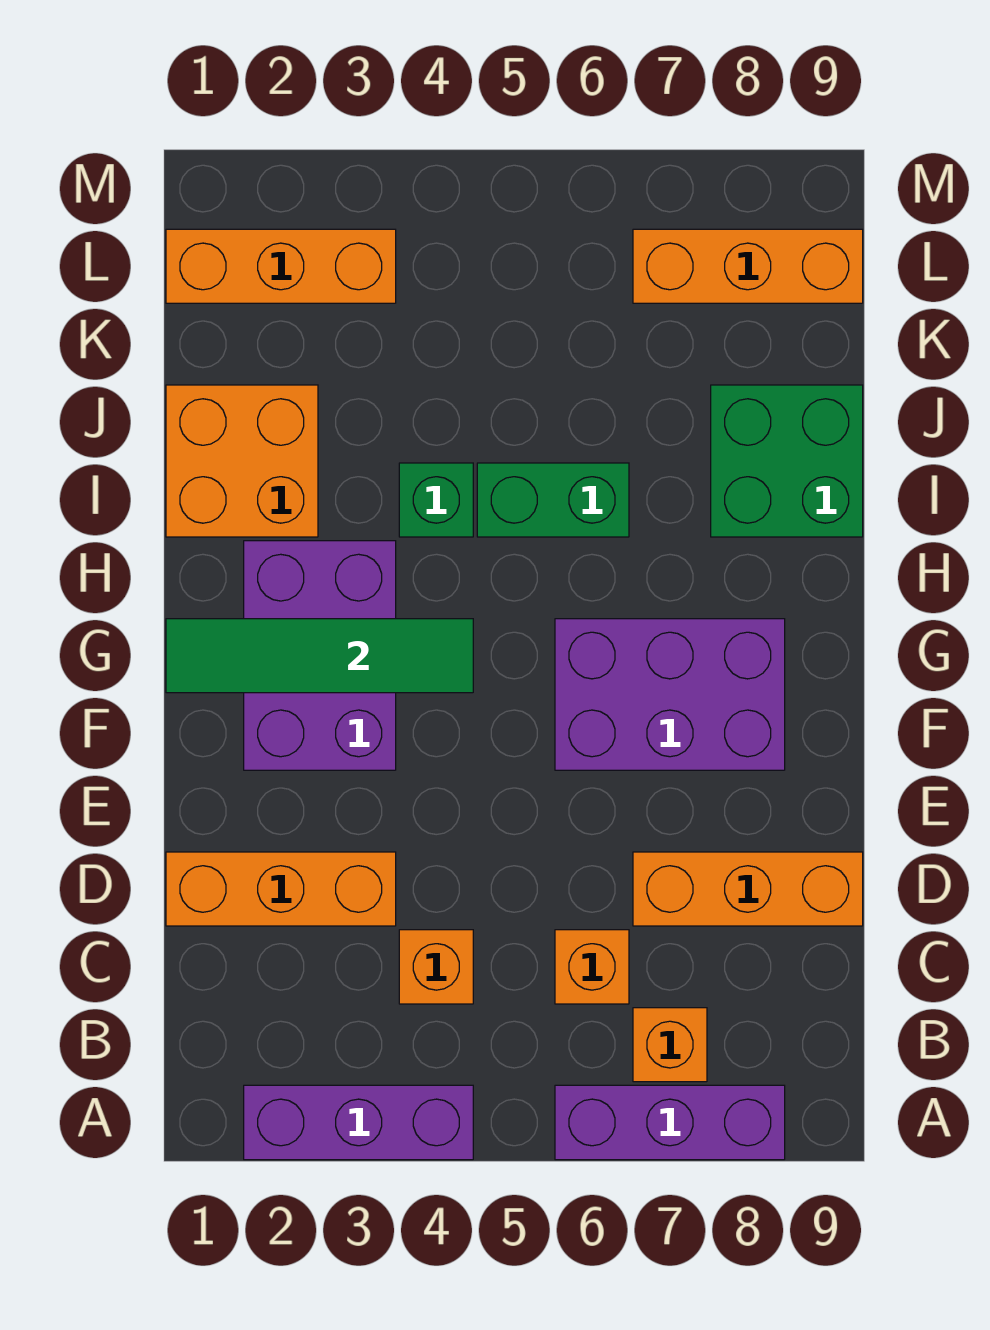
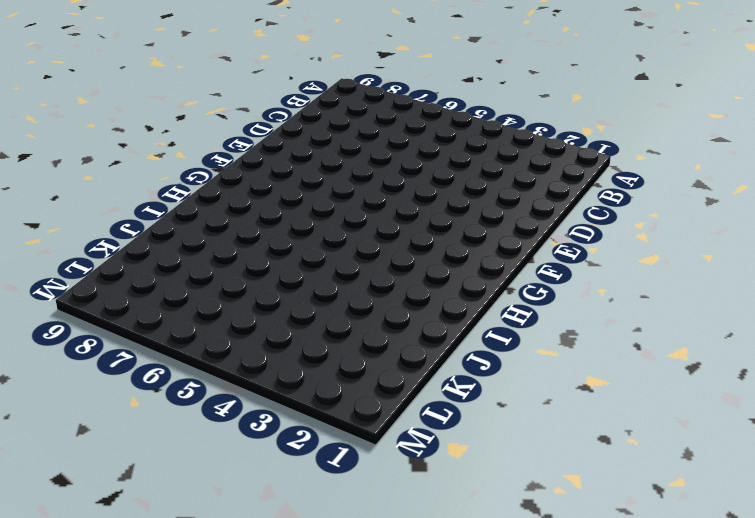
none -> purple 1x3 brick [244,1085,473,1160]
none -> purple 1x3 brick [555,1085,785,1160]
none -> orange 1x1 brick [633,1008,707,1082]

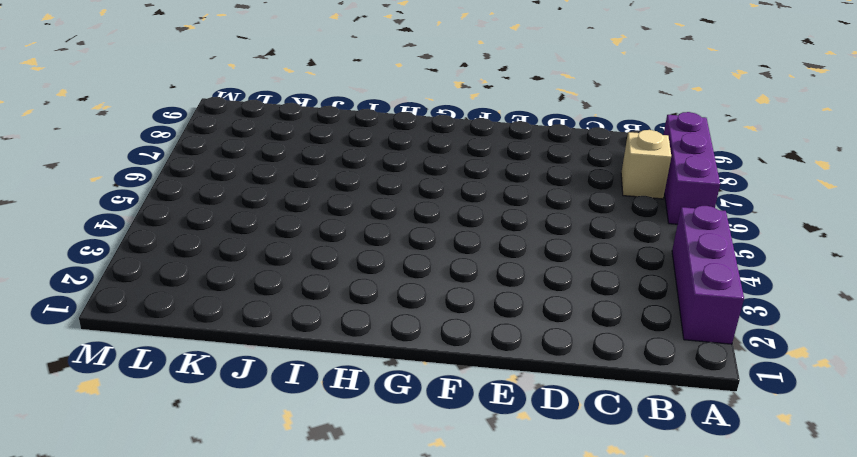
tan 1x1 brick [621,130,671,199] -> orange 1x1 brick [633,1008,707,1082]
none -> orange 1x1 brick [399,930,473,1004]
none -> orange 1x1 brick [555,930,629,1004]
none -> orange 1x3 brick [166,852,396,926]

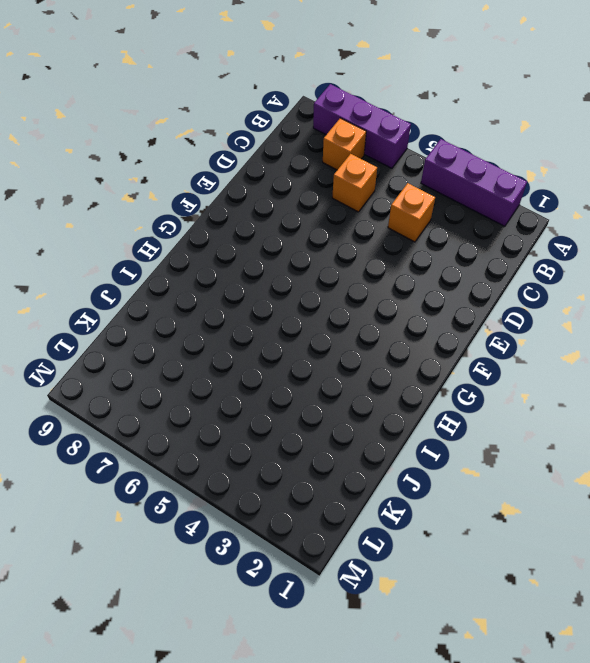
none -> orange 1x3 brick [166,852,396,926]
none -> orange 1x3 brick [633,852,863,926]
none -> purple 2x3 brick [244,541,396,770]

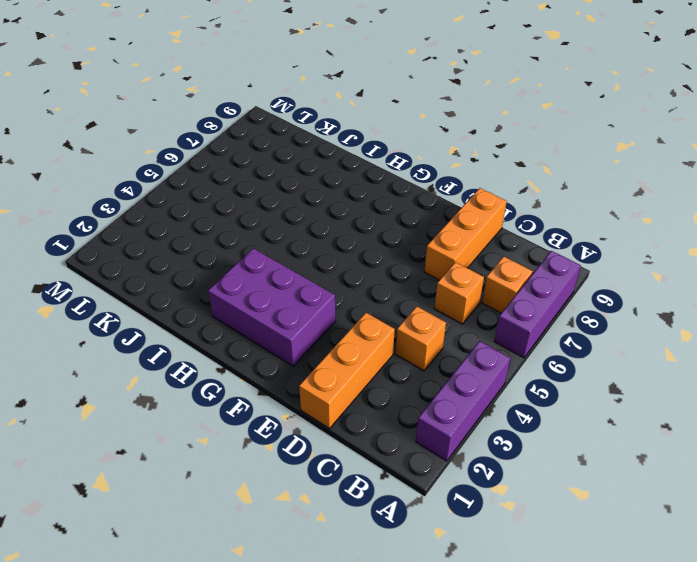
none -> purple 2x3 brick [555,619,785,770]
none -> orange 2x2 brick [166,385,318,537]
none -> green 1x1 brick [399,463,473,537]

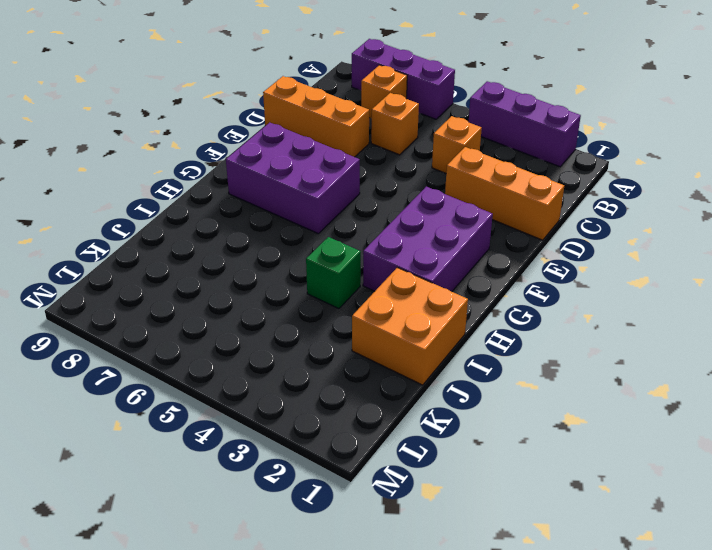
none -> green 1x2 brick [477,463,629,537]
none -> green 2x2 brick [711,385,863,537]
none -> orange 1x3 brick [166,229,396,303]

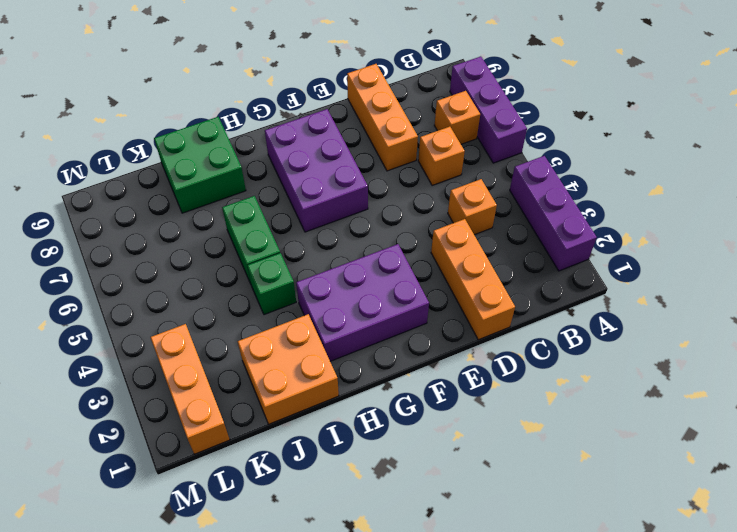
none -> orange 1x3 brick [633,229,863,303]
none -> green 1x4 tile [166,619,473,693]

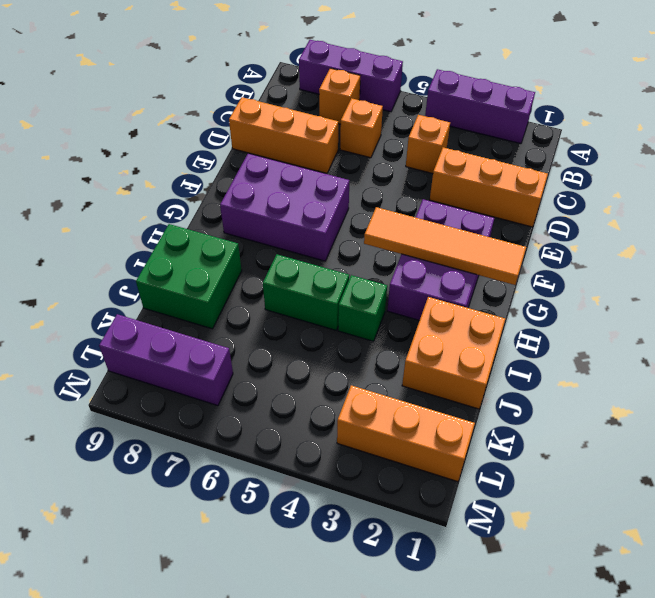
orange 1x4 tile [364,207,526,285] -> green 1x4 tile [166,619,473,693]
purple 1x3 brick [99,314,233,406] -> orange 1x3 brick [633,229,863,303]

